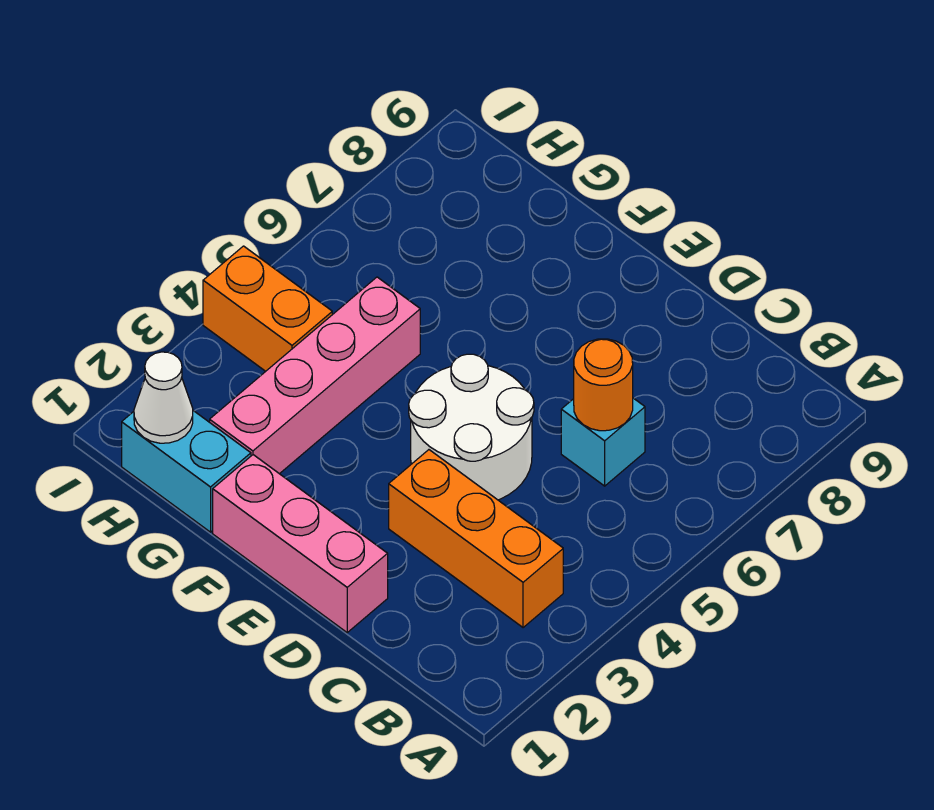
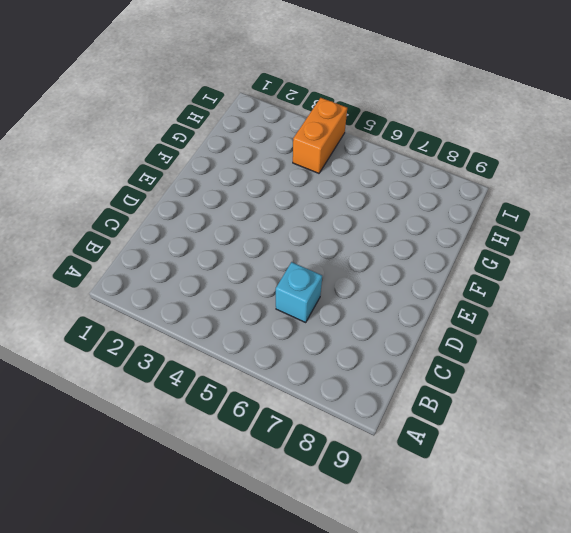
none -> orange 1x3 brick [389,450,563,628]
none -> pink 1x3 brick [213,455,388,632]

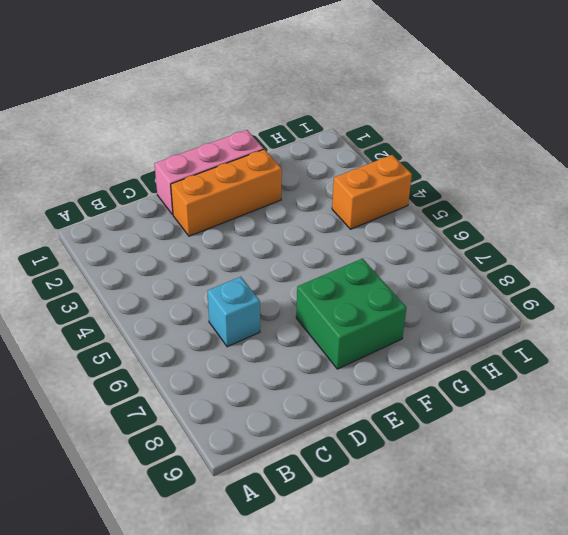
orange 1x3 brick [171,149,282,236] -> orange 1x3 brick moved to [389,450,563,628]
green 2x2 brick [296,259,406,369] -> none
none -> white 2x2 round brick [409,354,534,500]
none -> cyan 1x2 brick [122,411,251,532]

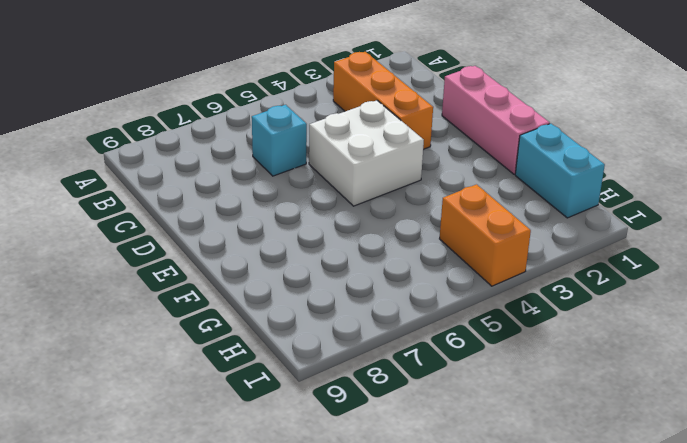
white 2x2 brick [309,100,424,206] -> white 2x2 round brick [409,354,534,500]
none -> pink 1x4 brick [210,277,420,474]
none -> orange 1x1 round brick [574,339,633,431]

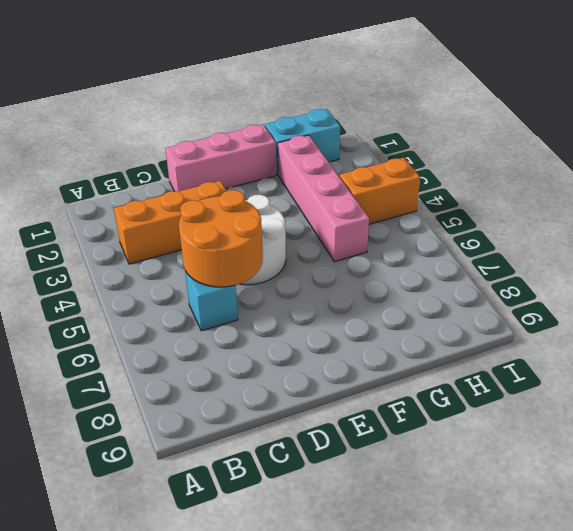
orange 2x2 round brick [179,190,263,287] -> orange 1x1 round brick [574,339,633,431]
none -> white 1x1 cone [134,352,193,443]

